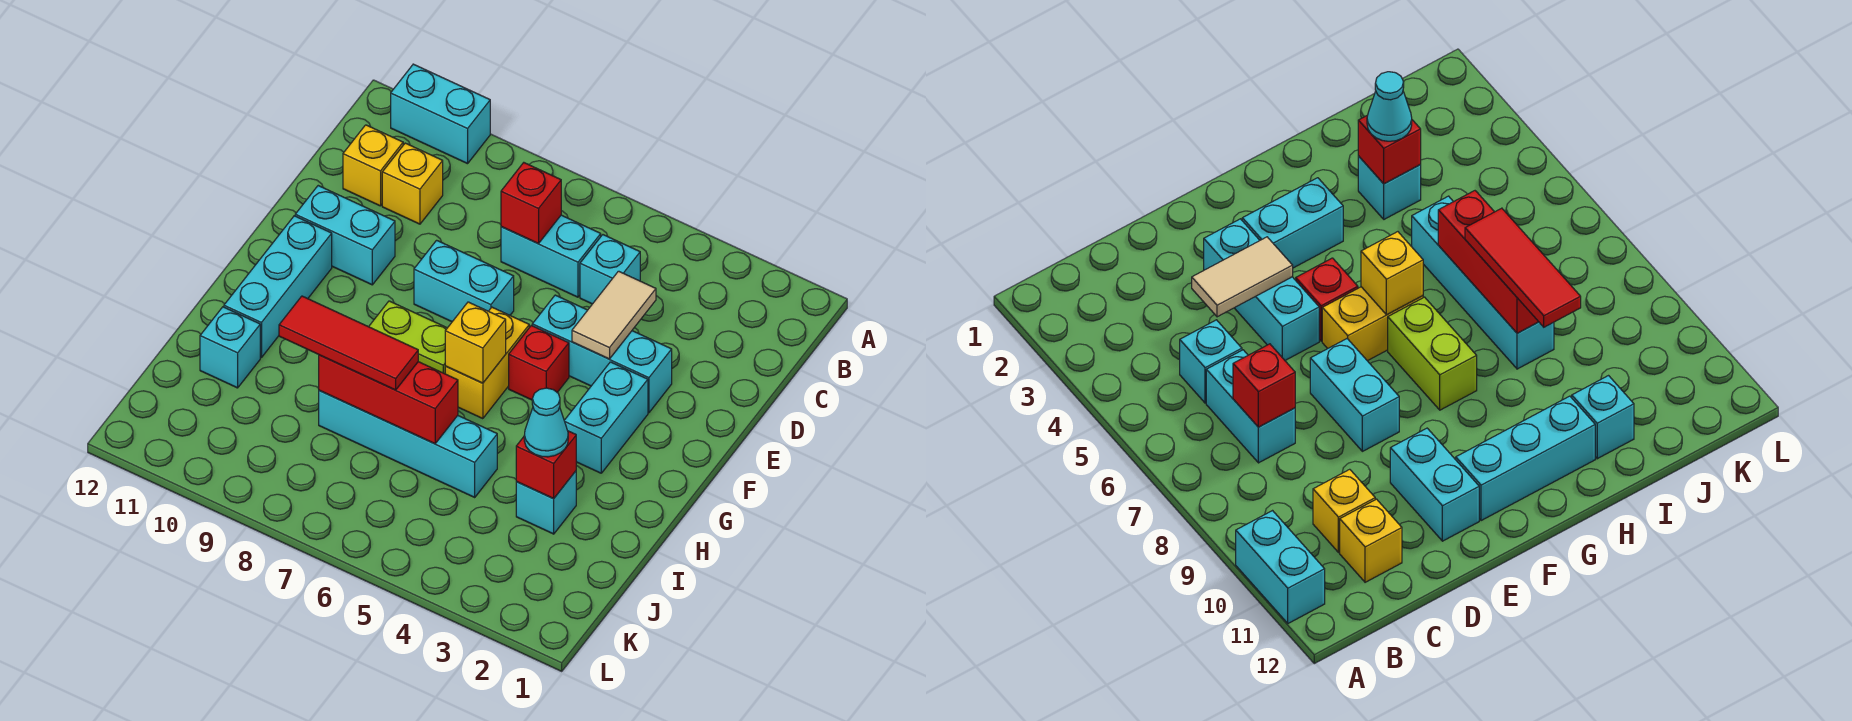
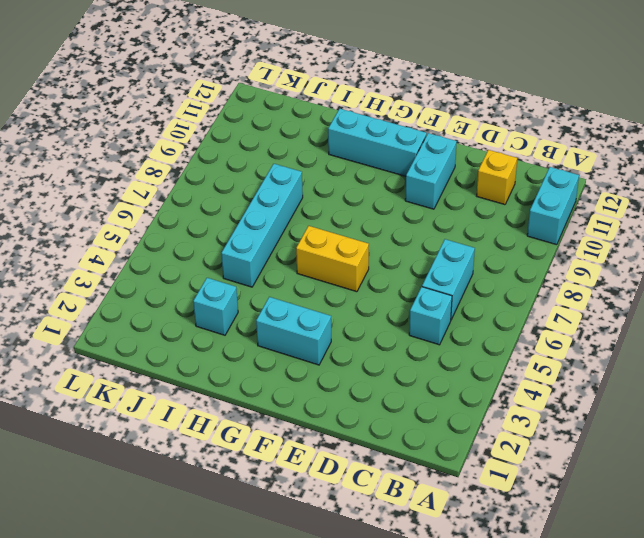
none -> yellow 1x1 brick [382,143,443,224]
none -> cyan 1x3 brick [532,295,672,413]
none -> cyan 1x2 brick [414,240,514,322]

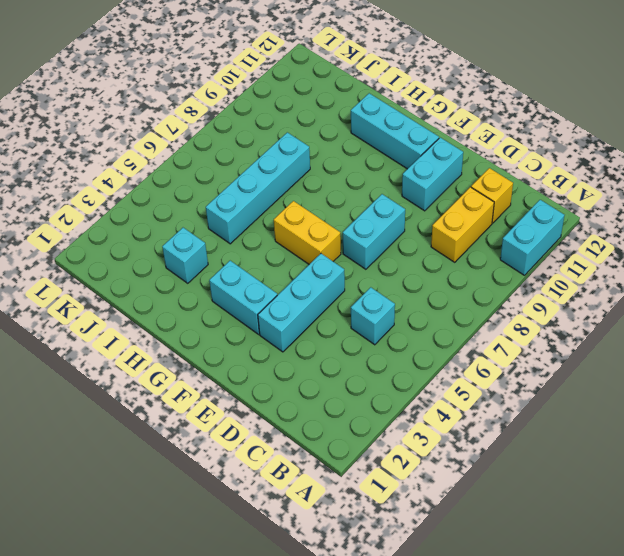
yellow 1x2 brick [431,187,494,262] -> yellow 1x1 brick [382,143,443,224]
none -> cyan 1x2 brick [501,215,601,297]
none -> red 1x1 brick [509,325,569,400]
none -> lime 1x2 brick [369,301,447,374]

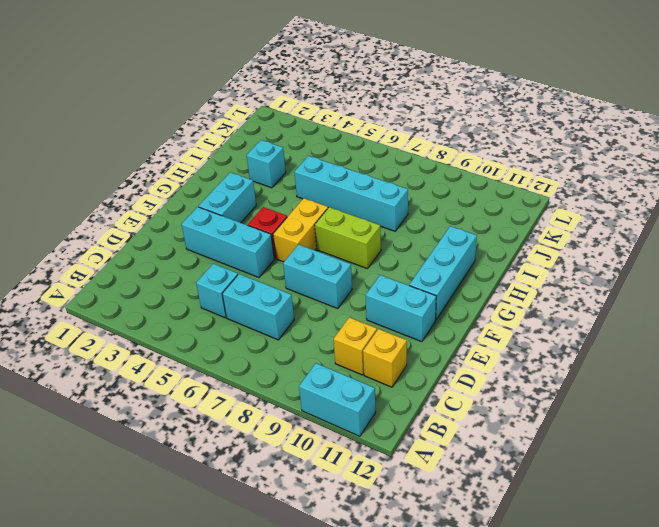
none -> cyan 1x1 brick [200,307,260,388]
none -> red 1x1 brick [501,163,561,244]
none -> tan 1x2 tile [572,271,656,359]

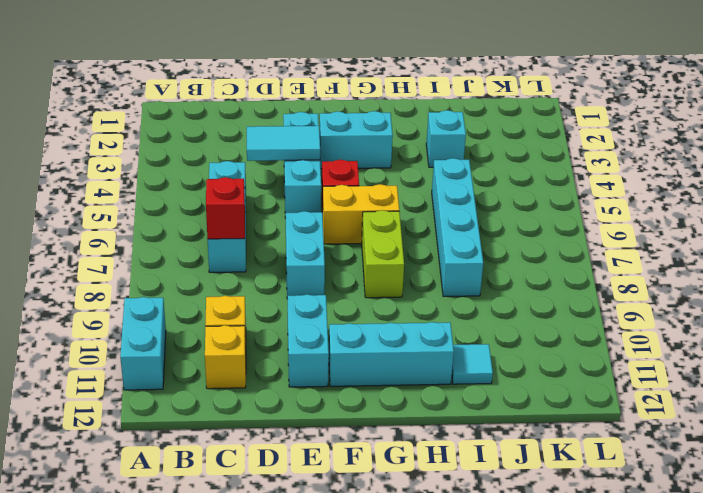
cyan 1x2 tile [247,126,320,161] -> tan 1x2 tile [572,271,656,359]
cyan 1x1 tile [452,344,493,384] -> cyan 1x1 brick [200,307,260,388]
none -> yellow 1x1 brick [445,302,506,383]
none -> red 1x1 brick [516,431,576,499]
none -> red 1x3 brick [319,355,458,444]

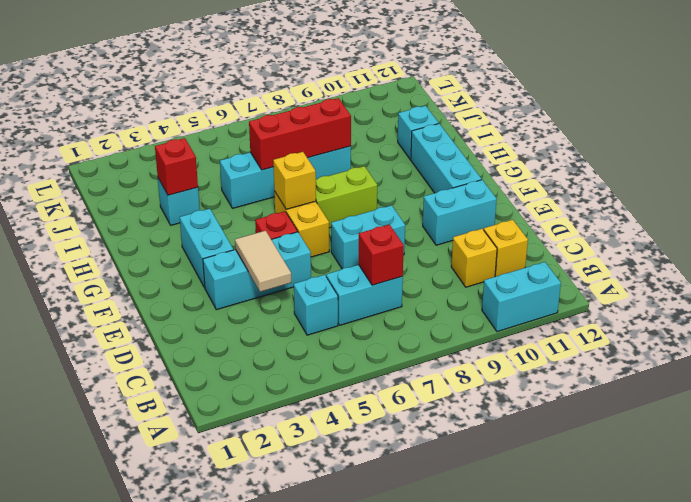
none -> cyan 1x1 cone [524,388,568,457]
none -> red 1x3 tile [279,296,418,390]

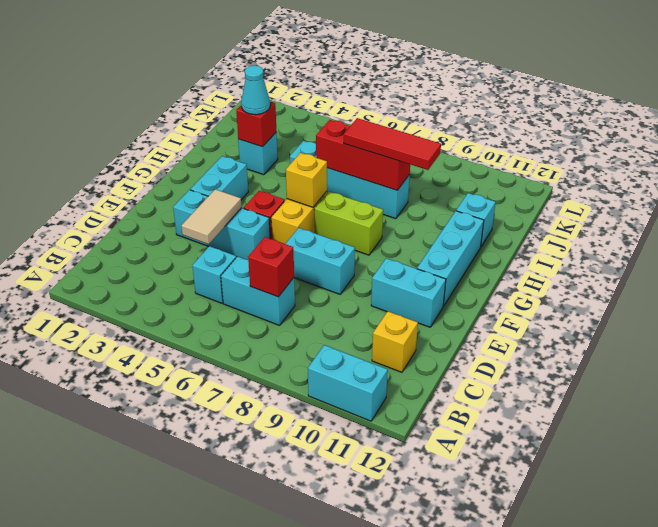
none -> yellow 1x1 brick [382,143,443,224]

